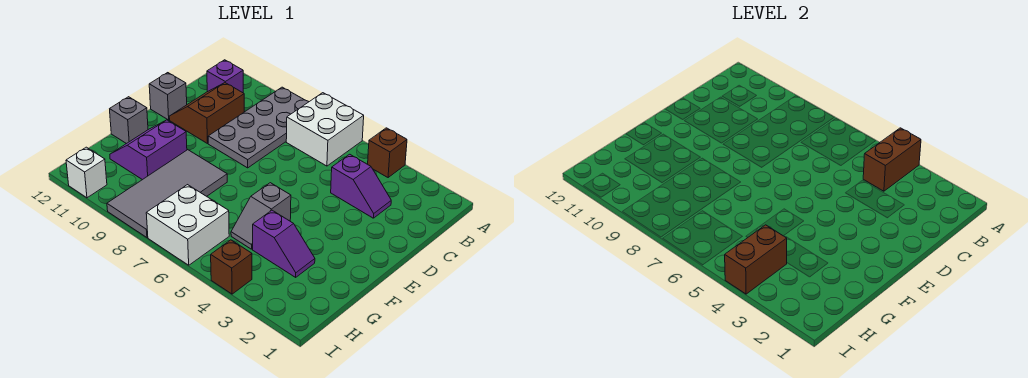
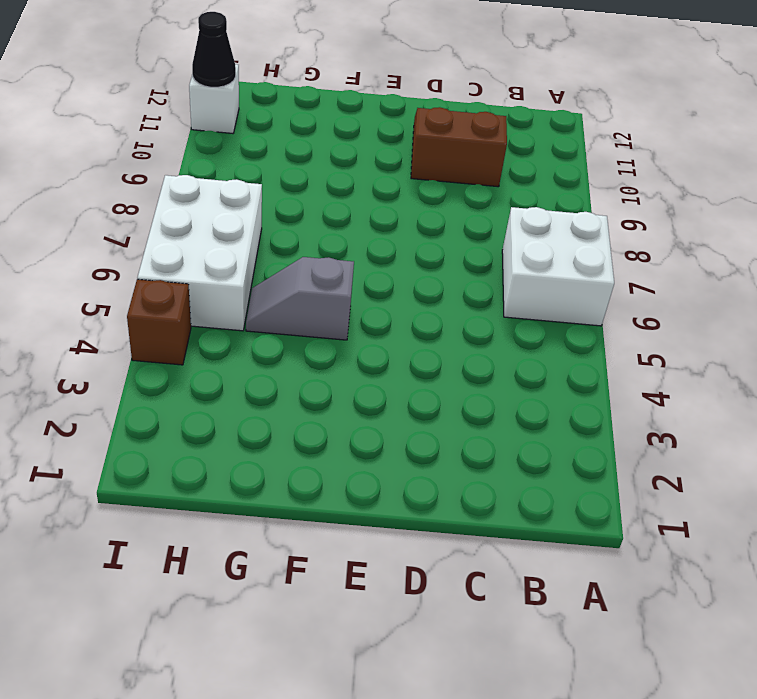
white 2x3 brick [137,175,262,331] -> white 2x2 brick [146,185,229,265]
black 1x1 cone [192,12,236,87] -> none
none -> brown 1x1 brick [368,128,407,178]
none -> grey 2x4 plate [208,87,309,168]
none -> purple 1x1 brick [207,60,243,93]

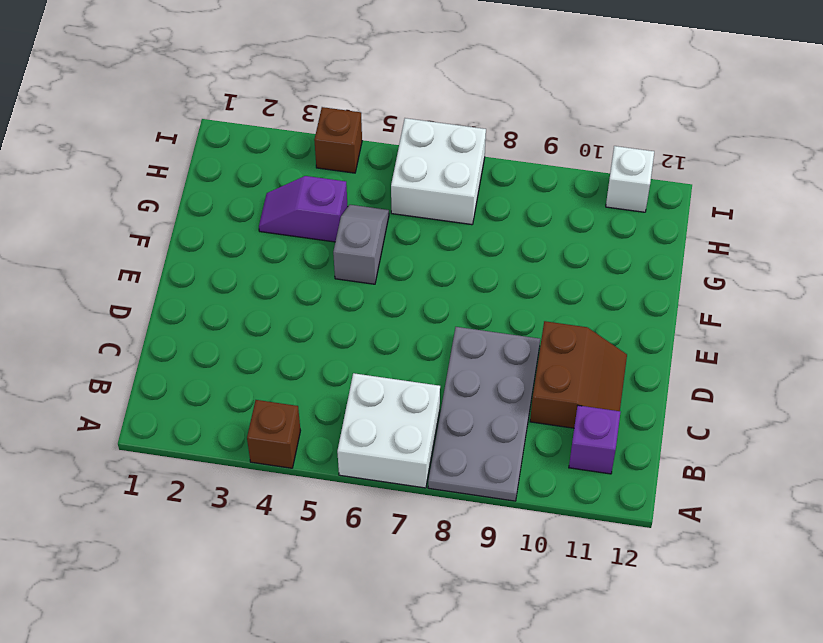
none -> purple 1x2 slope [331,154,391,218]
none -> grey 1x1 brick [149,73,187,120]
none -> grey 2x4 tile [107,150,227,237]

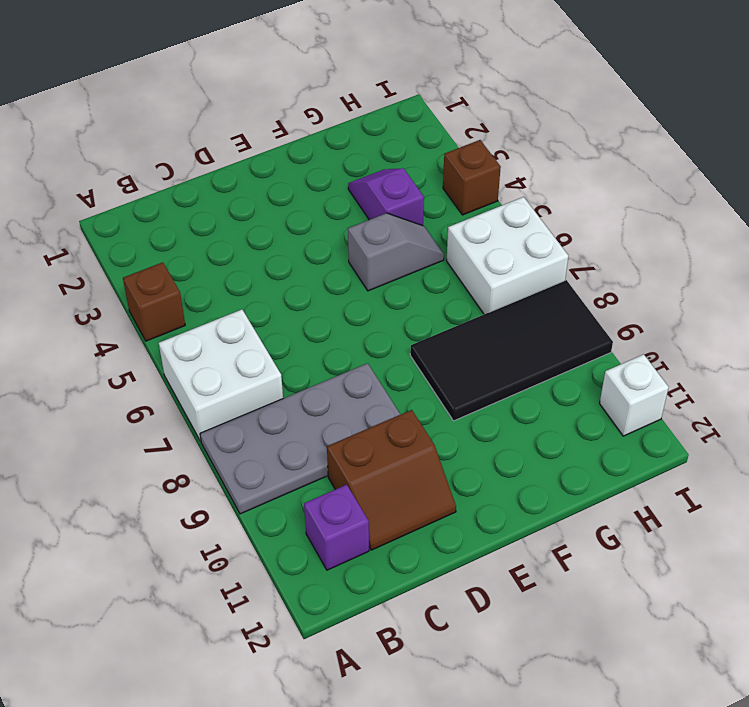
black 2x4 tile [410,280,613,421] -> grey 2x4 tile [107,150,227,237]
none -> purple 1x2 slope [331,154,391,218]
none -> grey 1x1 brick [149,73,187,120]
none -> purple 2x2 slope [110,120,187,180]

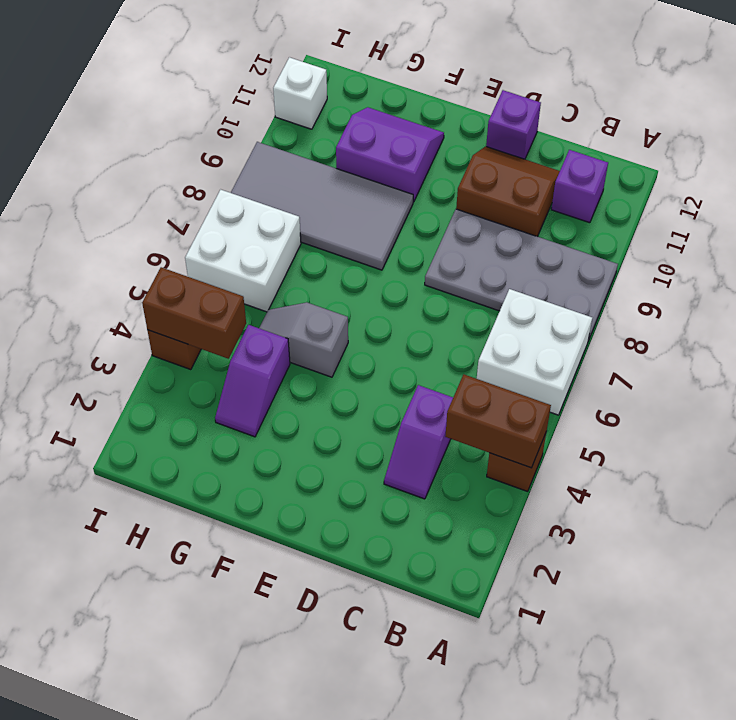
purple 1x1 brick [486,90,541,159] -> grey 1x1 brick [149,73,187,120]
none -> grey 1x1 brick [110,97,148,144]

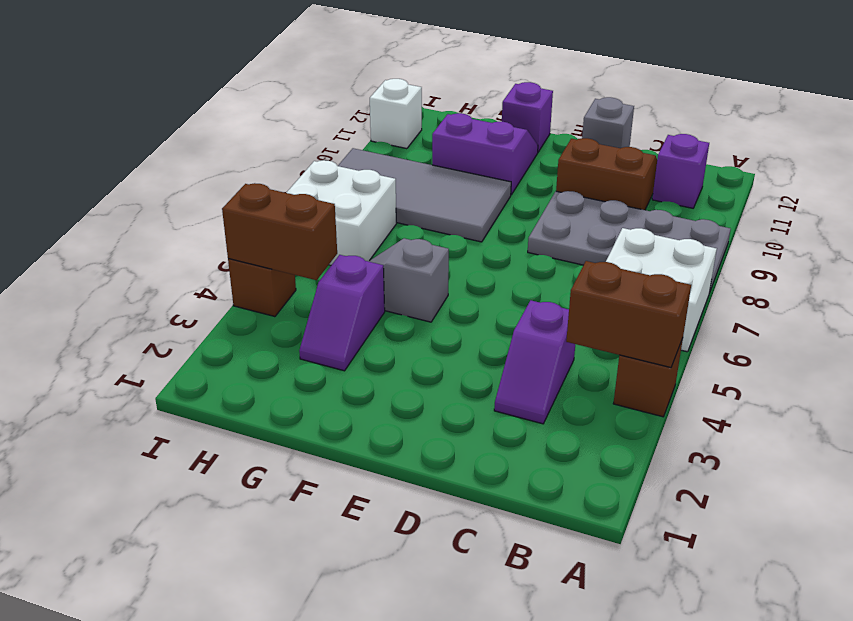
purple 1x1 brick [502,82,553,152] -> grey 1x1 brick [110,97,148,144]

